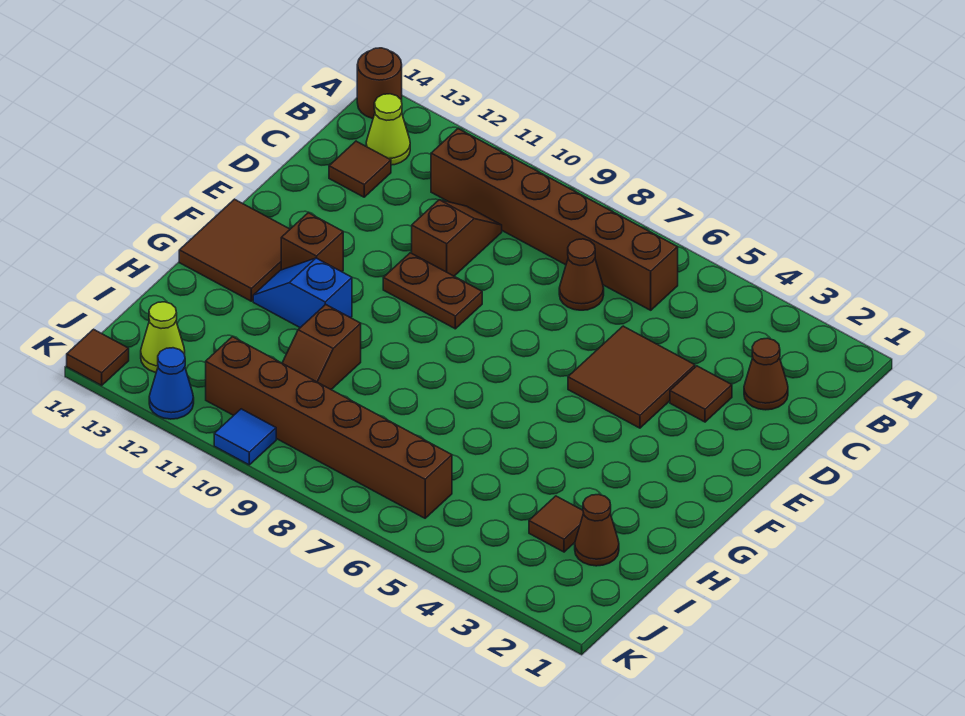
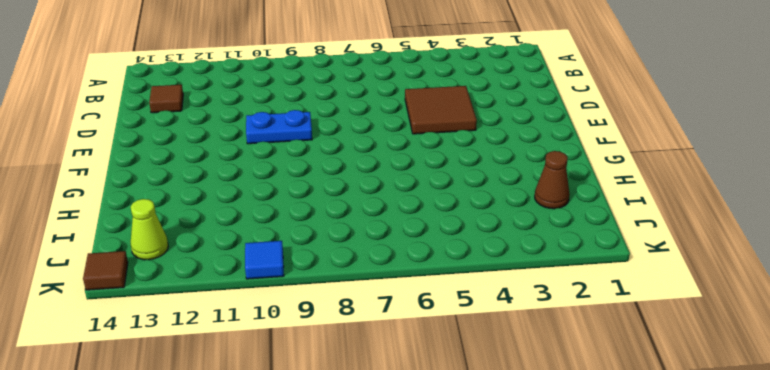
blue 1x2 plate [246,110,312,144] -> brown 1x2 plate [383,253,482,329]
none -> brown 1x1 round brick [357,48,402,119]
none -> brown 1x6 brick [431,129,678,310]
none -> lime 1x1 cone [366,94,410,165]

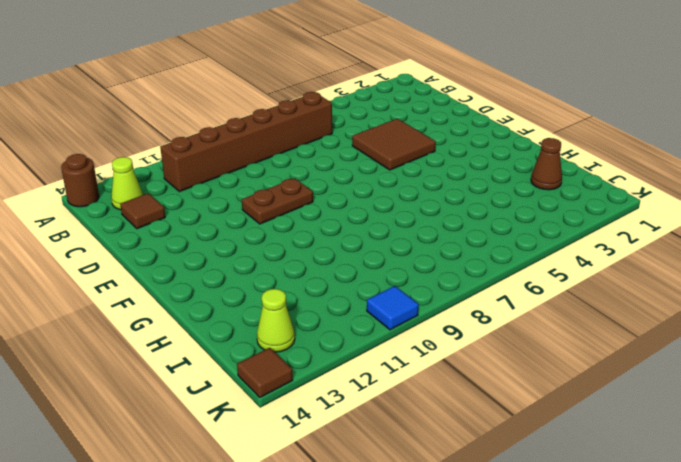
none -> brown 1x1 cone [744,338,788,410]
none -> brown 1x1 cone [559,239,604,310]
none -> brown 1x2 slope [412,200,502,276]

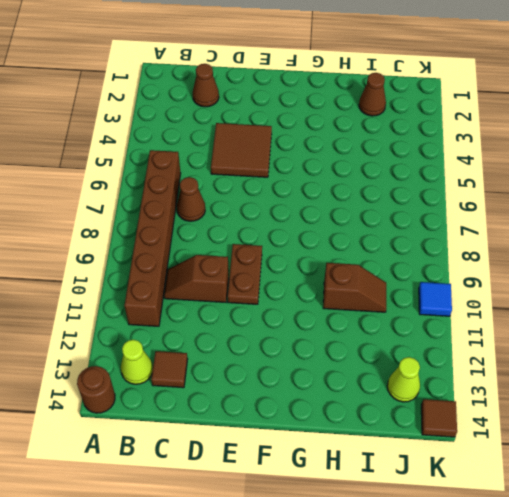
none -> brown 1x1 tile [670,366,732,422]
none -> brown 1x1 brick [281,213,343,272]
none -> brown 2x2 tile [179,199,290,301]

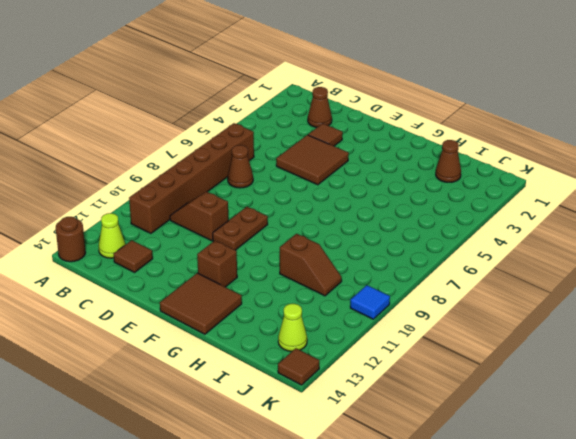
none -> blue 1x2 slope [253,258,352,328]
none -> brown 1x1 tile [529,496,584,552]
none -> brown 1x6 brick [206,337,452,518]

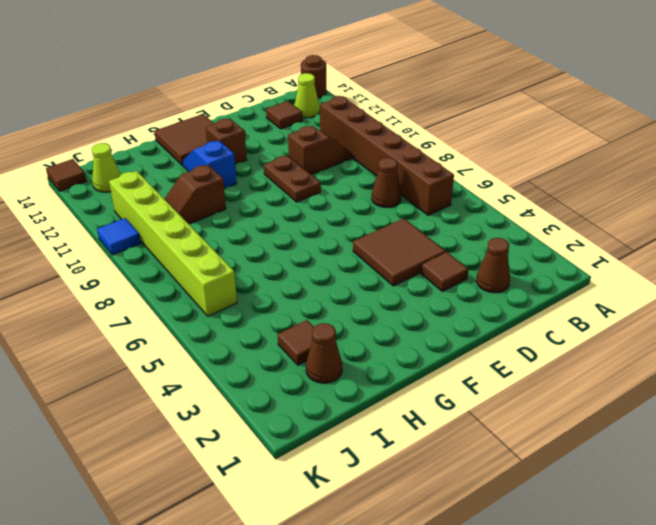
lime 1x6 brick [109,171,237,316] -> brown 1x6 brick [206,337,452,518]
none -> blue 1x1 cone [149,348,194,419]

